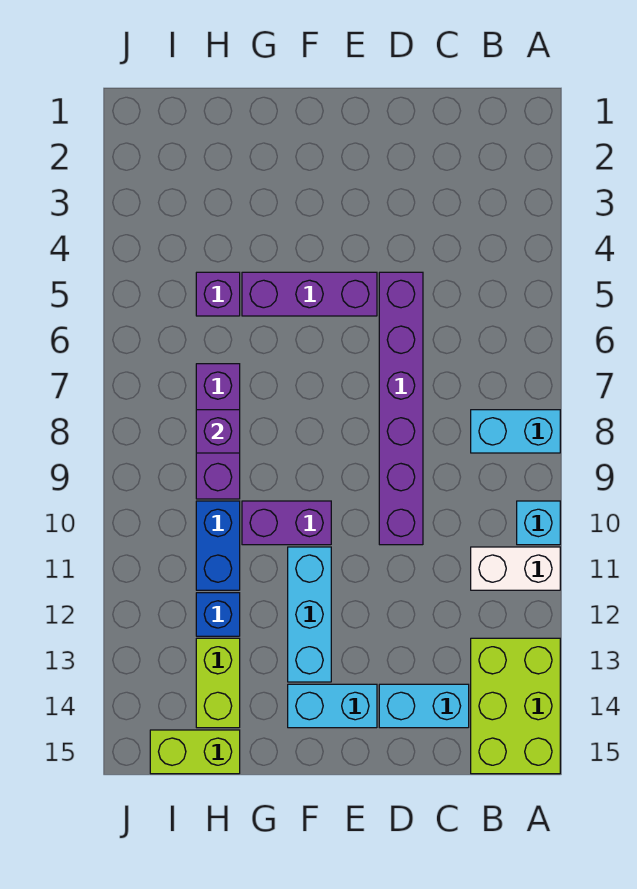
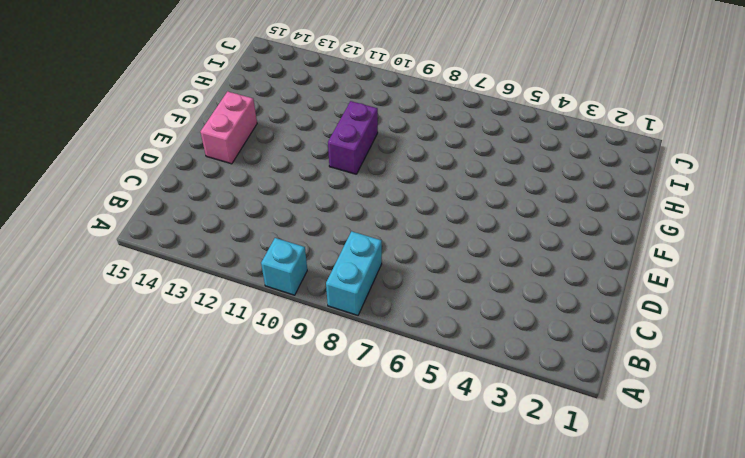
pink 1x2 brick [201,91,257,164] -> cyan 1x2 brick [288,684,377,728]
none -> white 1x2 brick [471,547,560,590]
none -> lime 2x3 brick [471,638,560,774]
none -> cyan 1x2 brick [379,684,469,728]

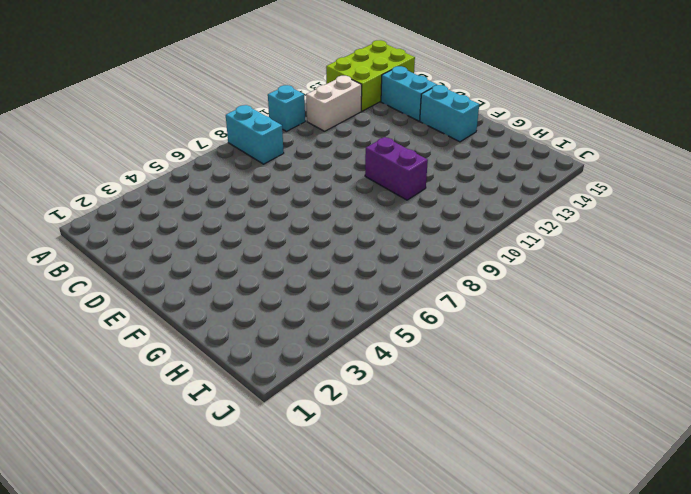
white 1x2 brick [306,76,362,131] -> white 1x2 brick turned to [471,547,560,590]
none -> purple 1x6 brick [379,272,423,545]
none -> purple 1x3 brick [242,272,377,316]
none -> cyan 1x3 brick [288,547,331,682]

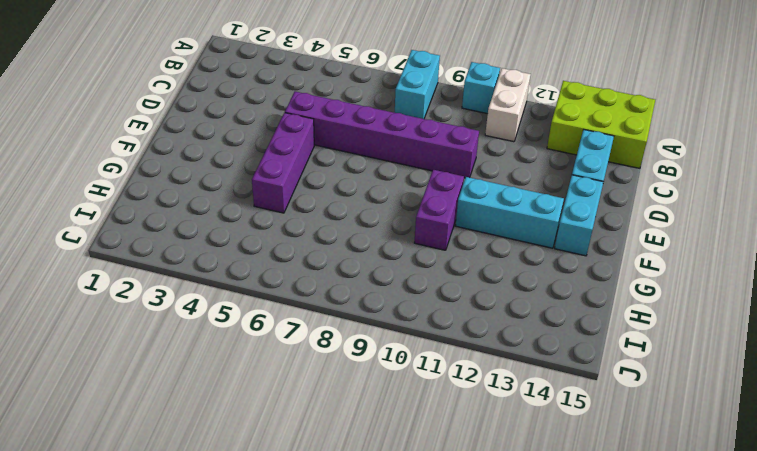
none -> purple 1x1 brick [196,272,240,316]
none -> purple 1x3 brick [196,364,240,499]
none -> blue 1x2 brick [196,501,240,590]

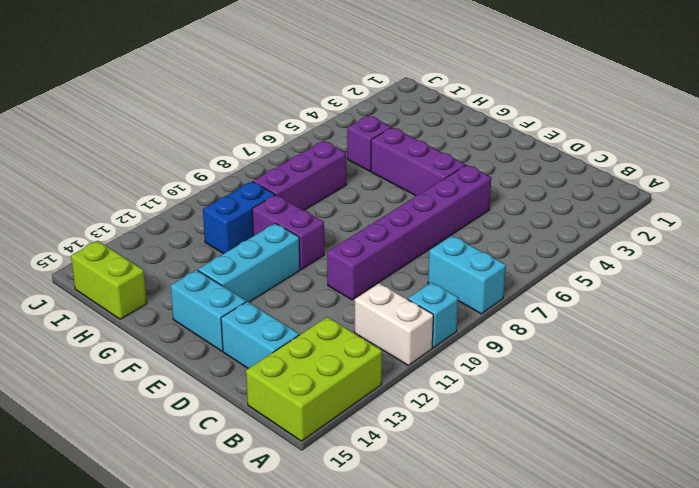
none -> blue 1x1 brick [196,593,240,636]
none -> lime 1x2 brick [196,638,240,728]
none -> purple 1x1 brick [196,410,240,453]

